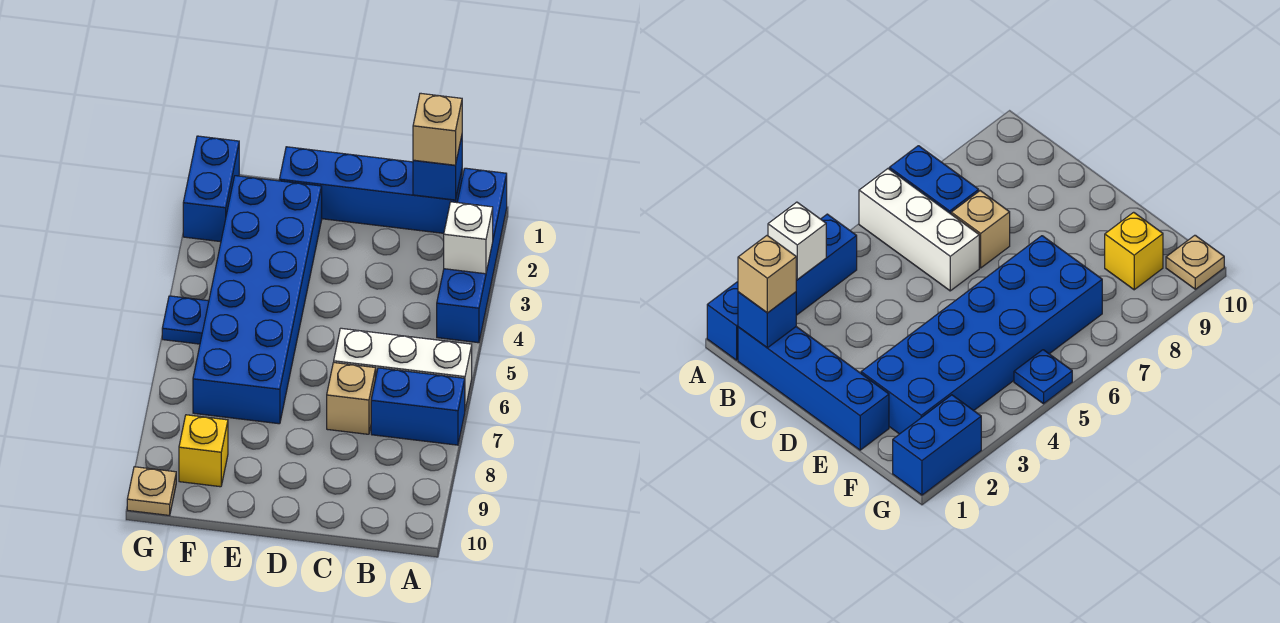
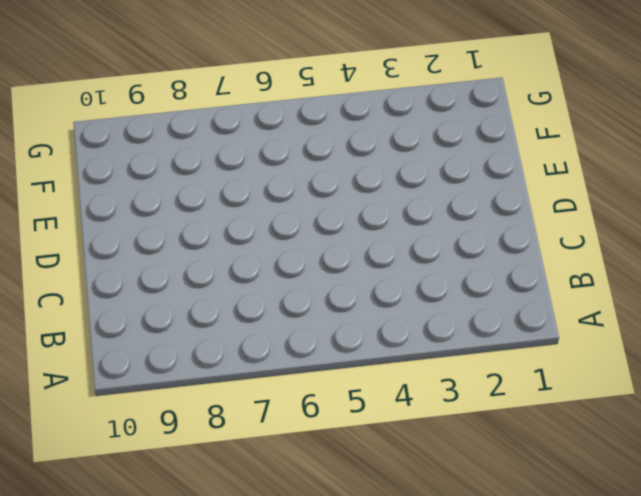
none -> blue 1x4 brick [437,168,507,343]
none -> white 1x3 brick [334,328,472,409]
none -> blue 1x2 brick [371,368,465,445]

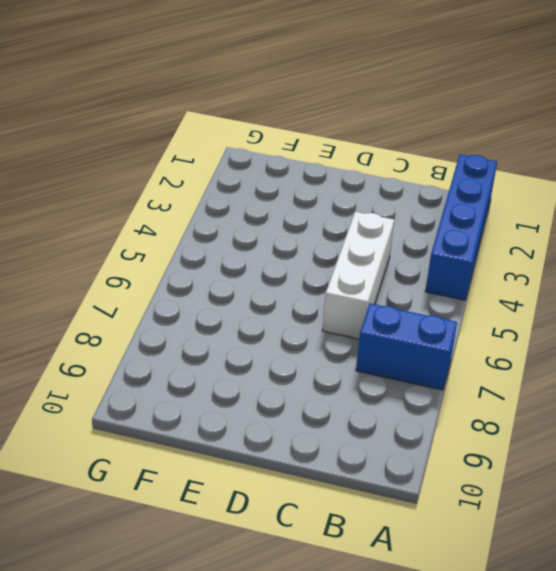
white 1x3 brick [322,212,394,339] -> white 1x3 brick turned to [334,328,472,409]
none -> blue 1x4 brick [279,147,462,233]
none -> tan 1x1 brick [327,363,376,434]
none -> blue 2x6 brick [193,176,322,424]

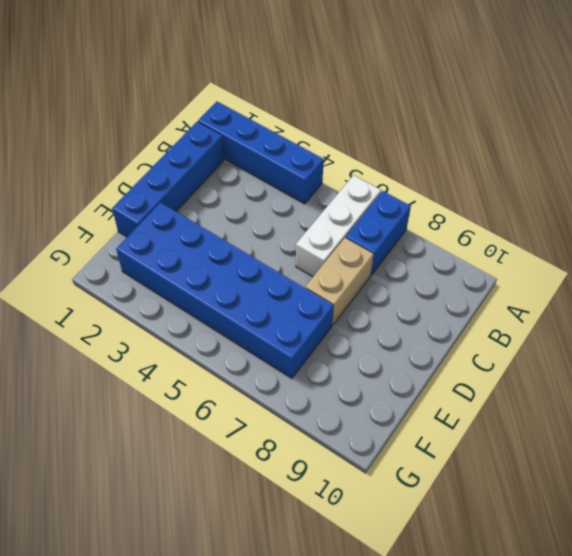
tan 1x2 brick [305,238,374,325] -> tan 1x1 brick [327,363,376,434]
none -> yellow 1x1 brick [179,415,228,487]
none -> blue 1x2 brick [183,136,239,242]
none -> blue 1x1 plate [162,296,209,344]

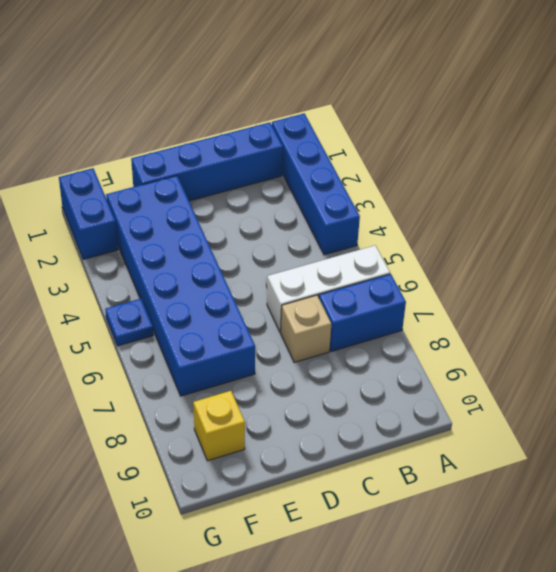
none -> tan 1x1 plate [127,467,176,515]
none -> white 1x1 brick [444,202,493,274]
none -> blue 1x1 brick [413,136,462,200]

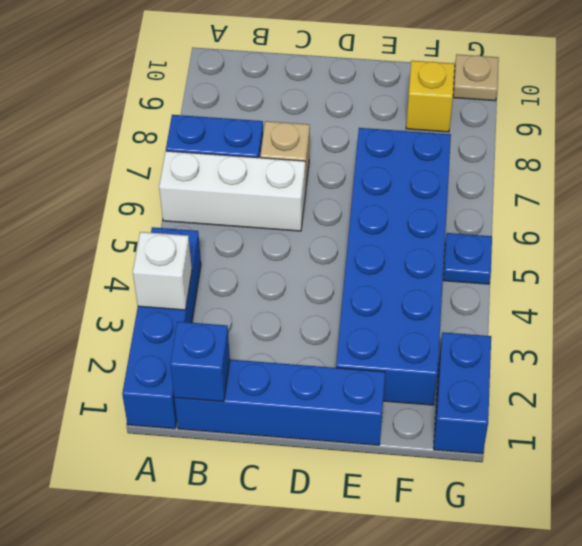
none -> tan 1x1 brick [413,93,462,165]

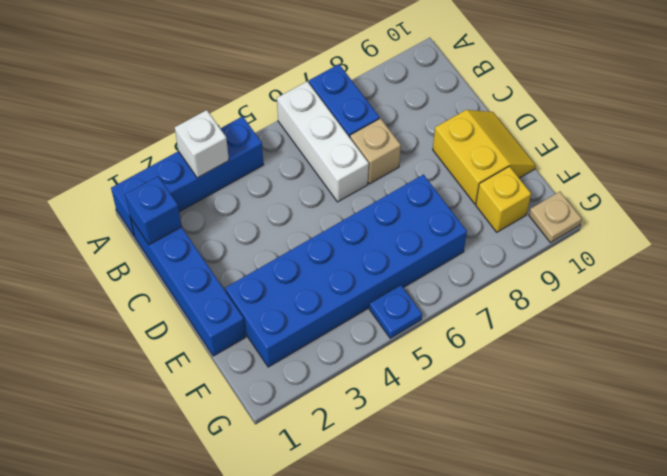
yellow 2x2 slope [433,110,536,204] -> none
none -> blue 1x2 brick [183,136,239,242]
none -> tan 1x1 brick [413,93,462,165]

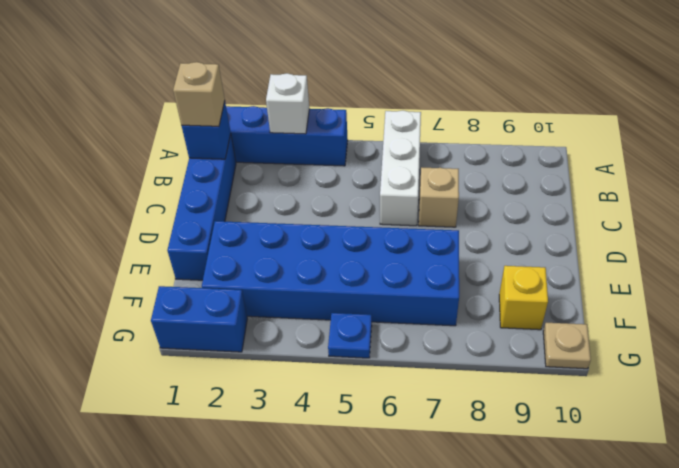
none -> blue 1x2 brick [371,368,465,445]

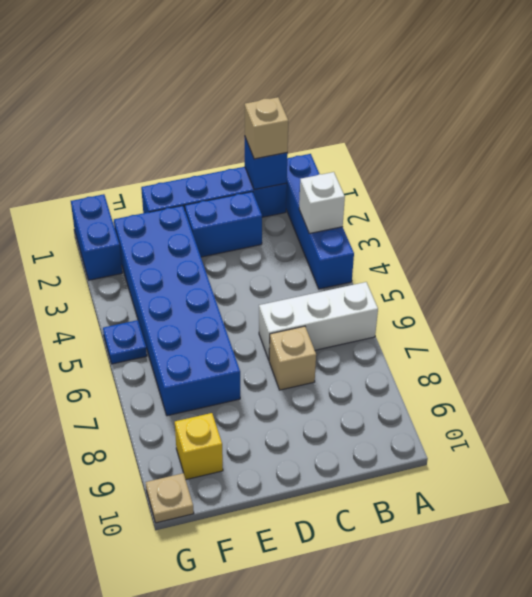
blue 1x2 brick [185,192,262,257] -> blue 1x2 brick moved to [371,368,465,445]

